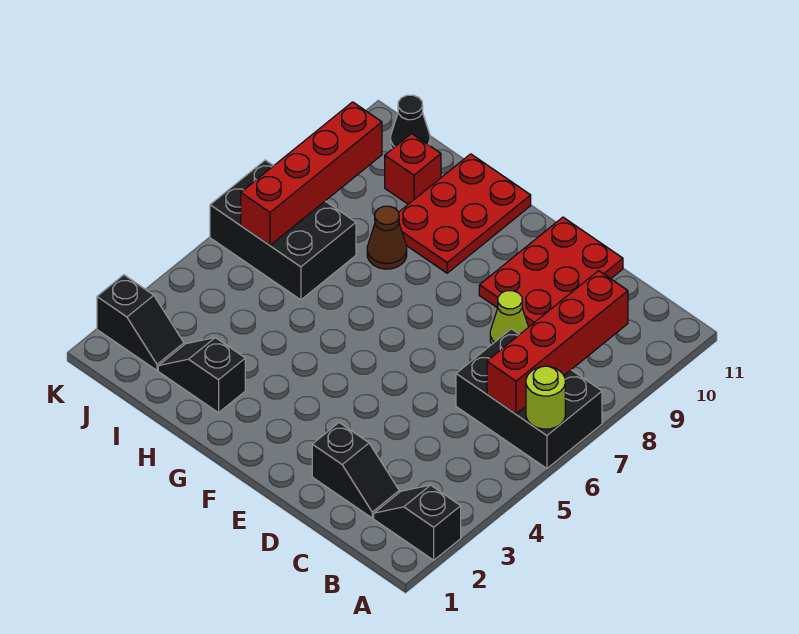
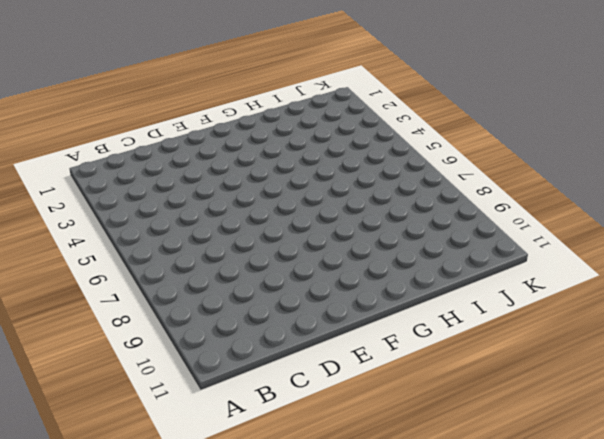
none -> black 1x2 slope [374,485,461,560]
none -> black 2x3 brick [456,329,602,469]
none -> black 1x2 slope [312,423,399,518]

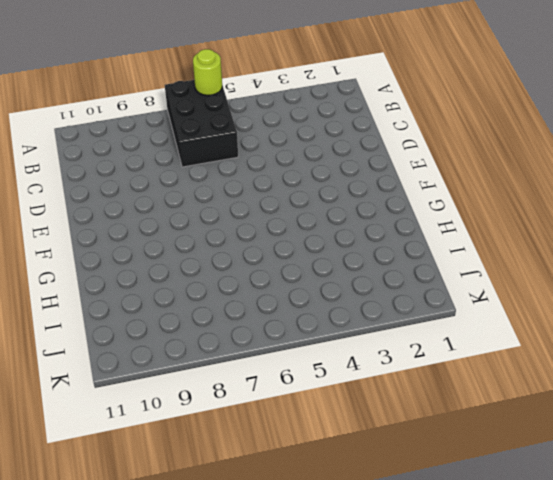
none -> black 1x2 slope [374,485,461,560]
none -> black 1x2 slope [312,423,399,518]
none -> lime 1x1 cone [490,291,528,344]

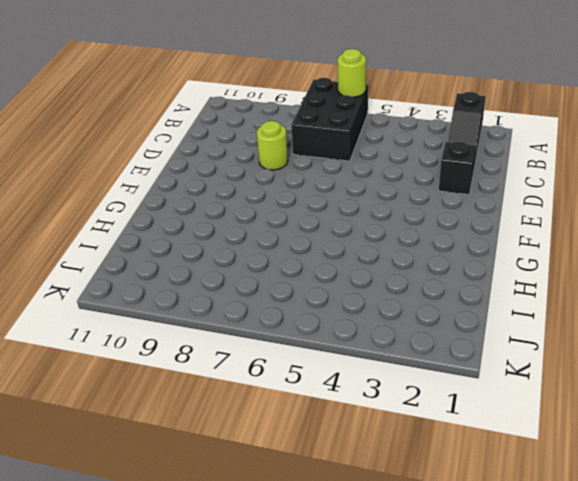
lime 1x1 round brick [257,121,288,170] -> lime 1x1 cone [490,291,528,344]
none -> red 2x3 plate [479,217,623,327]
none -> red 2x3 plate [399,154,531,273]
none -> black 1x2 slope [158,337,245,413]

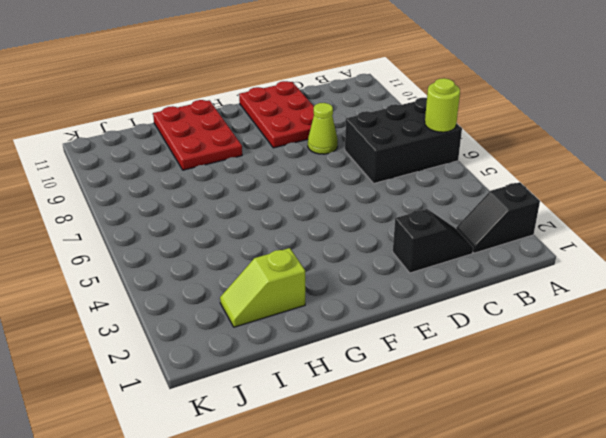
lime 1x2 slope [220,248,305,327] -> black 1x2 slope [158,337,245,413]
none -> brown 1x1 cone [367,206,407,269]
none -> black 2x3 brick [210,160,356,300]
none -> red 1x1 brick [385,134,441,204]

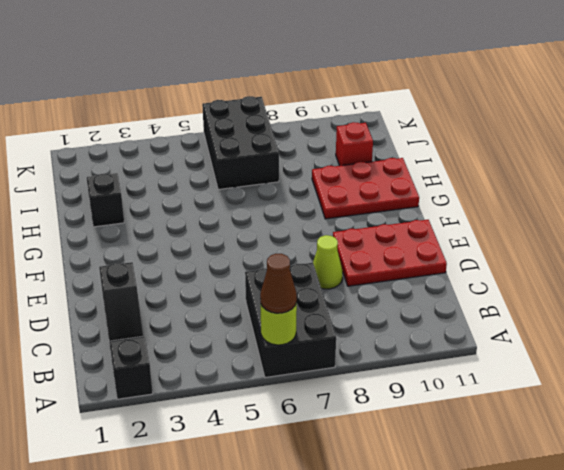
brown 1x1 cone [260,254,297,313] -> brown 1x1 cone moved to [367,206,407,269]
none -> black 1x2 slope [97,275,184,370]
none -> black 1x1 cone [391,95,430,149]
none -> red 1x4 brick [487,271,628,414]

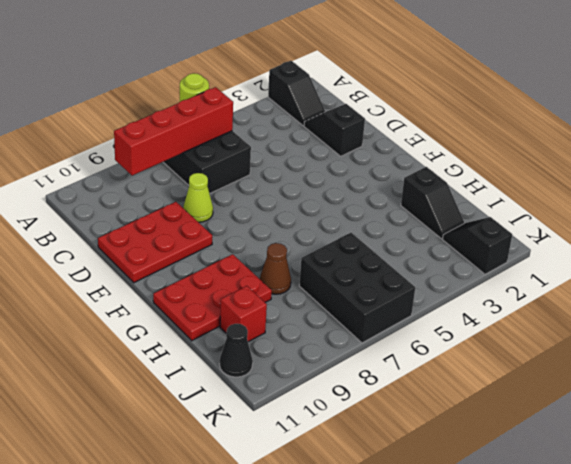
none -> red 1x4 brick [241,102,382,245]

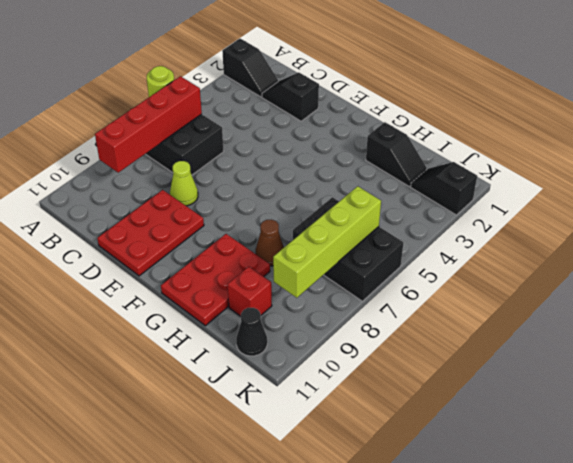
lime 1x4 brick [273,186,381,298] -> red 1x4 brick [241,102,382,245]

